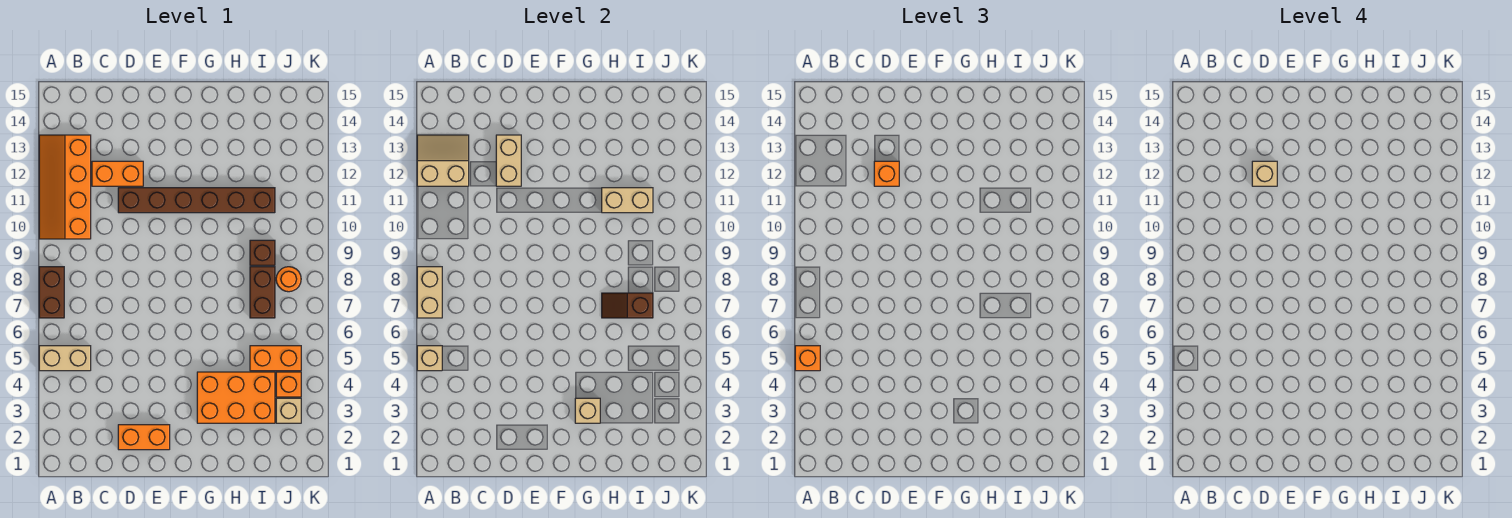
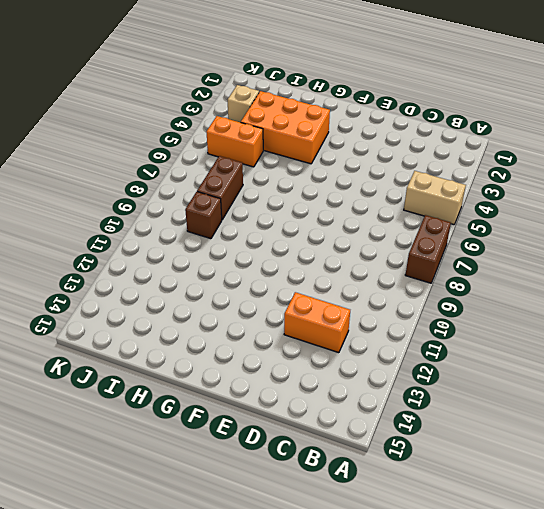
none -> orange 2x4 slope [39,135,91,239]
none -> orange 1x2 brick [118,425,170,450]
none -> brown 1x6 brick [118,188,275,213]

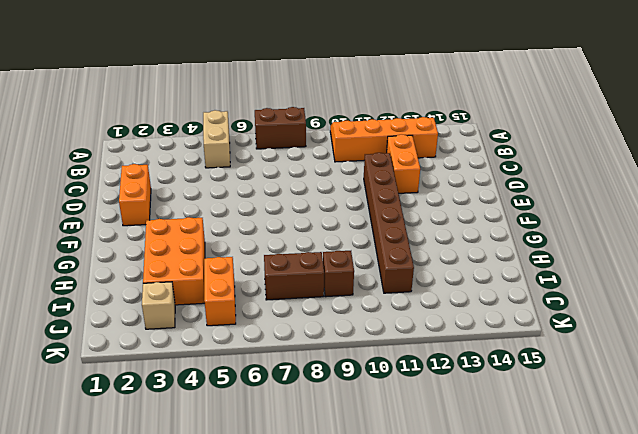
none -> orange 1x1 brick [276,372,301,397]
none -> orange 1x1 round brick [276,267,301,292]
none -> tan 1x1 brick [417,346,442,371]

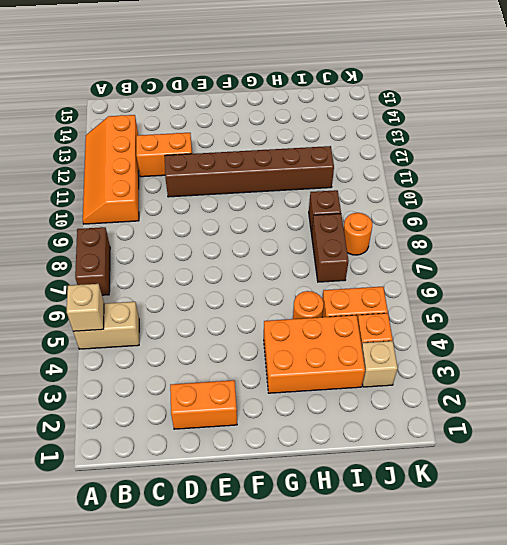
orange 1x1 round brick [293,291,324,319] -> none
none -> tan 1x2 brick [417,267,442,318]
none -> tan 2x2 slope [417,135,469,186]
none -> tan 1x2 brick [496,135,521,186]

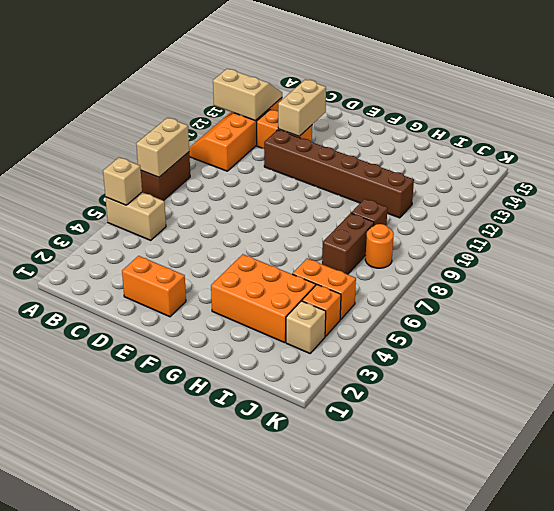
none -> tan 1x1 brick [575,398,600,423]
none -> brown 1x2 slope [602,293,653,318]
none -> tan 1x2 brick [602,188,653,213]

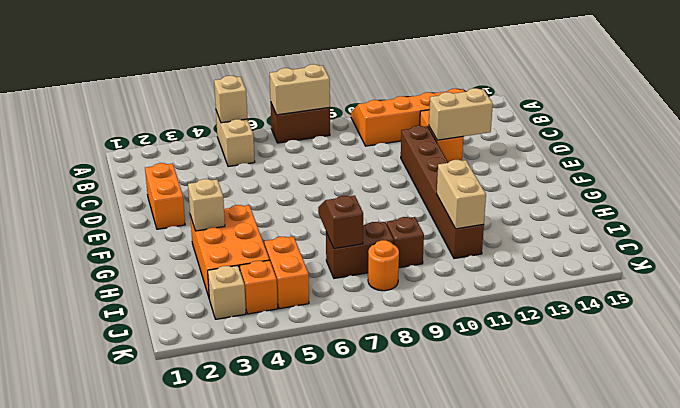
none -> tan 2x2 slope [417,135,469,186]
none -> orange 1x1 brick [795,346,820,371]
none -> orange 1x1 brick [874,161,899,186]

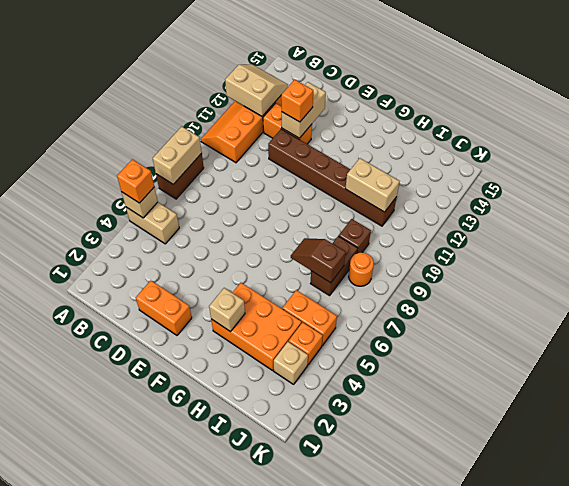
none -> tan 1x1 brick [1252,161,1277,186]

